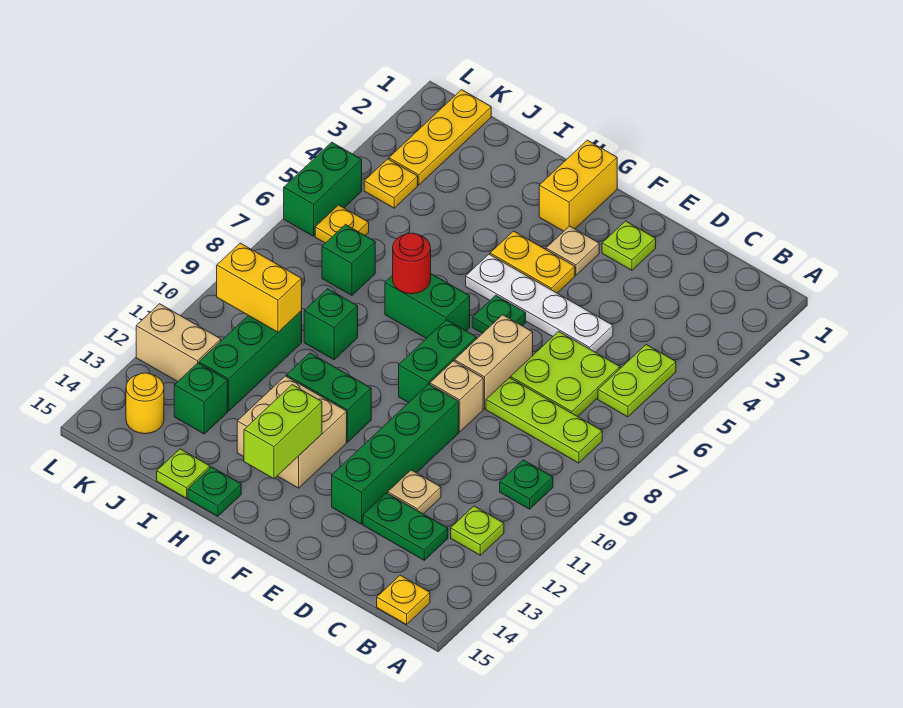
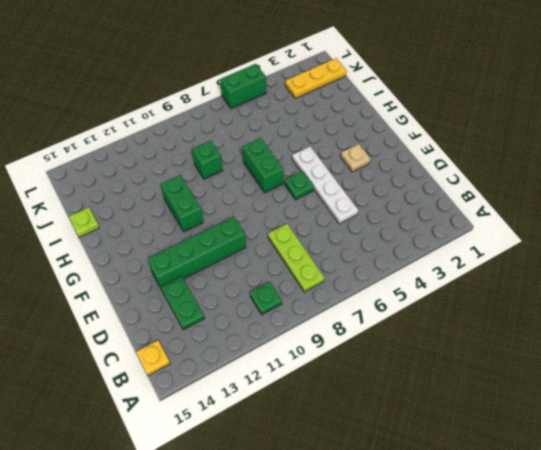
none -> lime 1x2 plate [598,345,676,417]
none -> lime 1x1 plate [451,506,504,555]
none -> lime 2x2 plate [511,331,620,417]
none -> tan 1x1 plate [388,470,441,514]

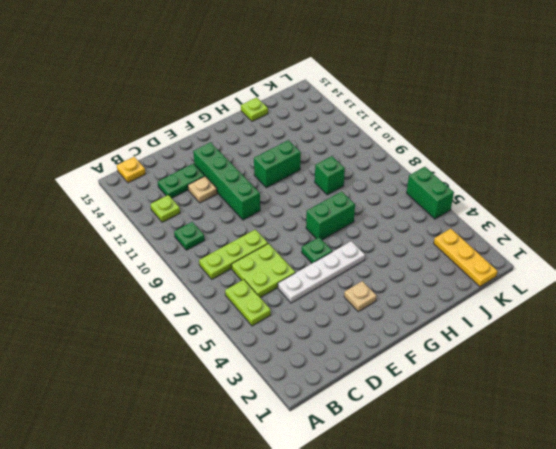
none -> lime 1x1 plate [602,221,656,270]
none -> tan 1x2 brick [455,315,533,409]
none -> tan 1x1 brick [430,361,483,432]
none -> yellow 1x2 plate [490,231,575,293]

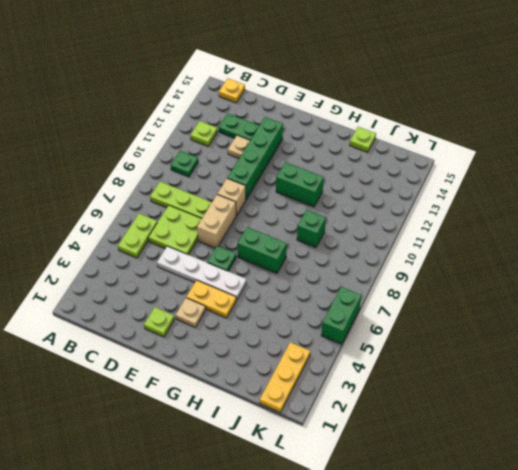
none -> green 1x2 brick [399,320,477,403]
none -> yellow 1x2 brick [539,140,617,231]
none -> tan 2x2 brick [237,376,347,488]
none -> green 1x1 plate [188,467,241,516]

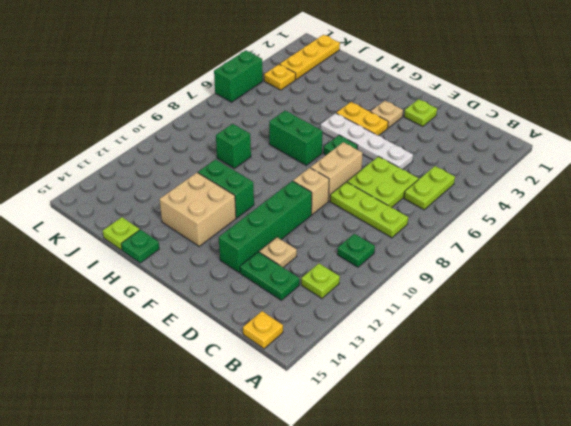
none -> green 1x2 brick [399,320,477,403]
none -> yellow 1x2 brick [539,140,617,231]
none -> green 1x1 brick [322,225,375,295]
none -> green 1x3 brick [199,311,302,411]

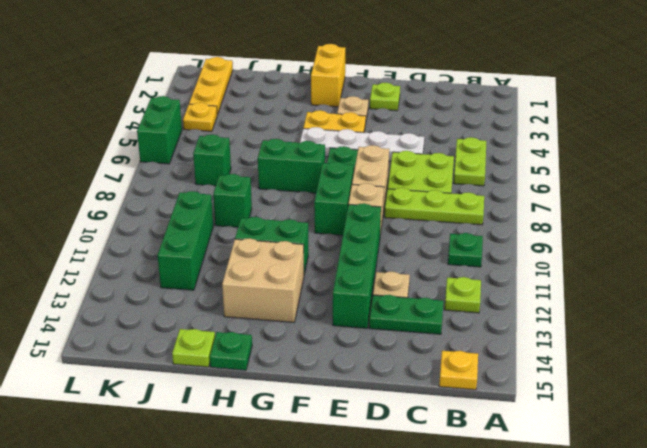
none -> green 1x1 brick [174,363,228,434]
none -> yellow 1x1 plate [315,205,369,243]
none -> tan 1x2 brick [136,304,221,382]
none -> yellow 1x1 round brick [126,373,164,434]

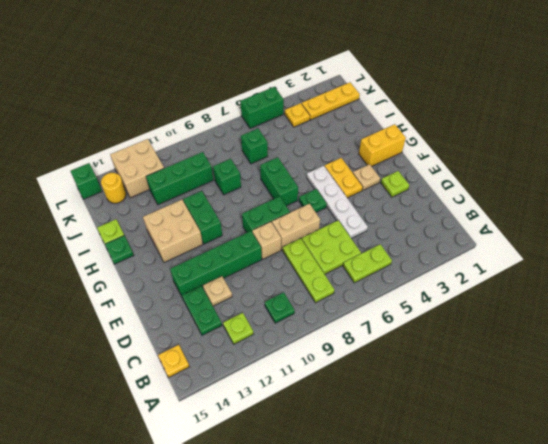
tan 2x2 brick [110,139,164,198] -> tan 1x2 brick [136,304,221,382]
green 1x1 brick [71,163,102,199] -> green 1x1 brick moved to [174,363,228,434]
none -> yellow 1x1 plate [315,205,369,243]
none -> lime 1x2 brick [244,385,322,479]
none -> red 1x1 round brick [393,233,431,294]
none -> yellow 1x2 brick [217,243,302,332]

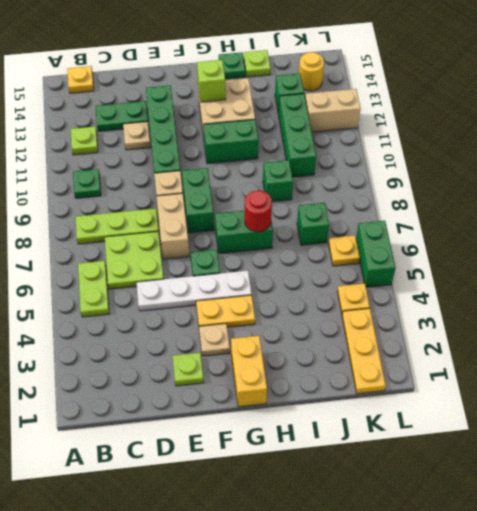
lime 1x1 brick [197,60,226,102] -> lime 1x2 brick [244,385,322,479]
none -> yellow 1x2 brick [217,243,302,332]

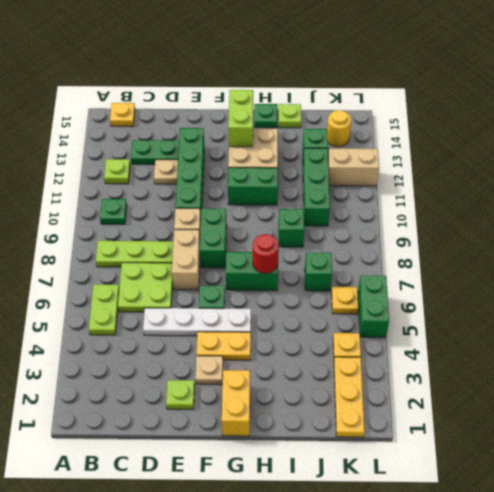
none -> yellow 1x2 brick [217,243,302,332]

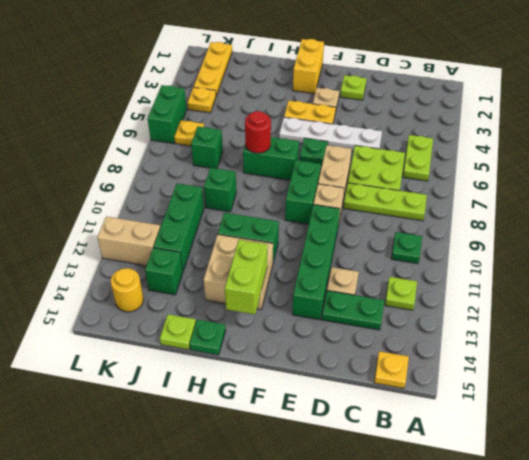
none -> yellow 1x2 brick [217,243,302,332]

